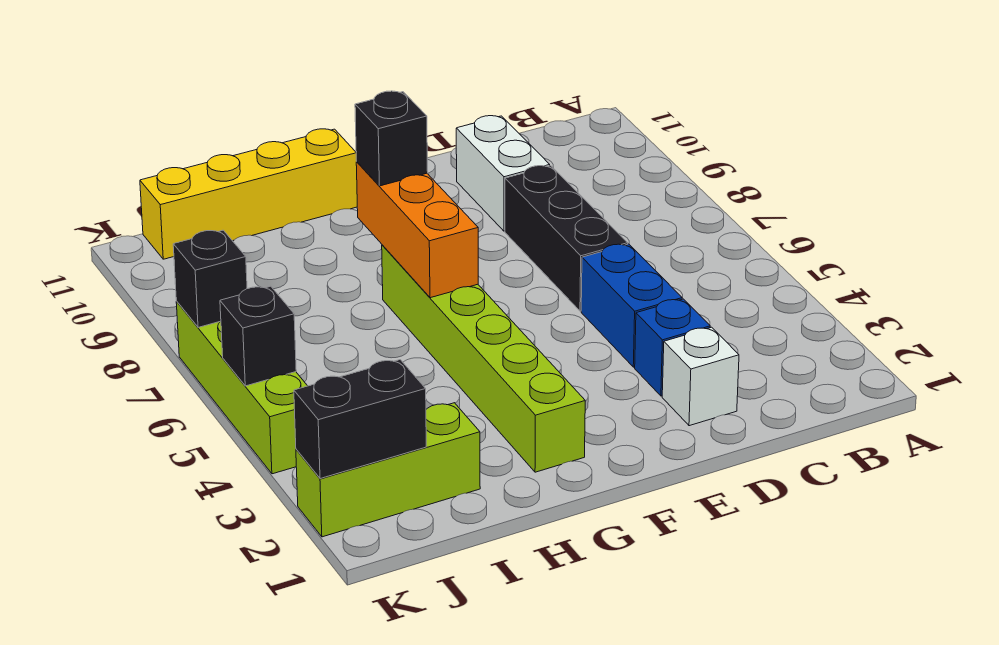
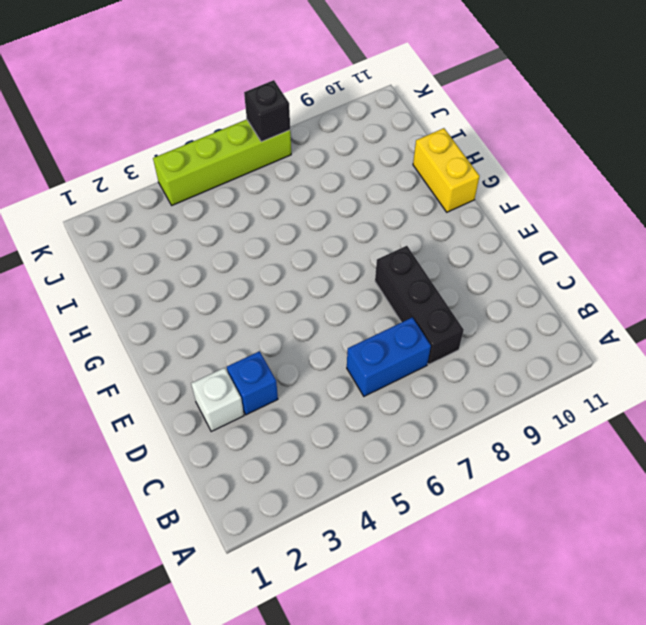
blue 1x2 brick [347,317,431,396] -> blue 1x2 brick moved to [581,244,682,367]
black 1x3 brick [375,246,464,364] -> black 1x3 brick turned to [505,166,628,311]
yellow 1x2 brick [413,128,480,212] -> yellow 1x4 brick [140,129,357,259]
none -> white 1x2 brick [456,116,550,231]
none -> lime 1x6 brick [382,245,585,472]
none -> lime 1x3 brick [296,403,480,537]

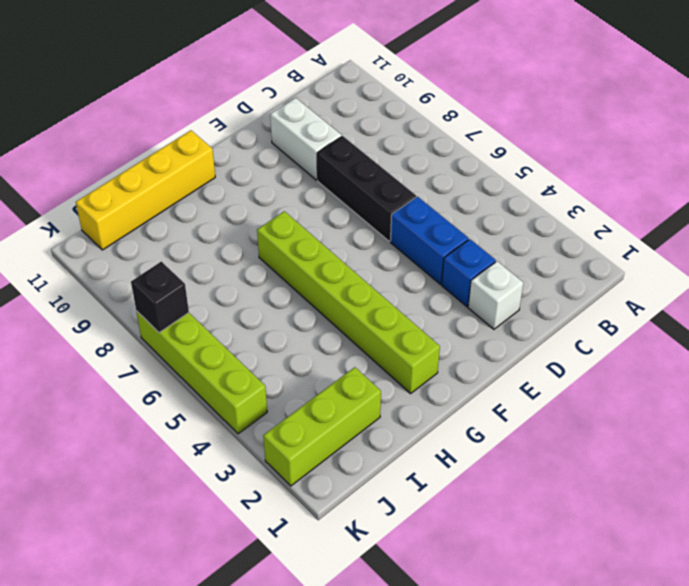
none -> orange 1x3 brick [356,162,478,298]
none -> black 1x2 brick [294,360,426,479]
none -> black 1x1 brick [220,286,296,386]

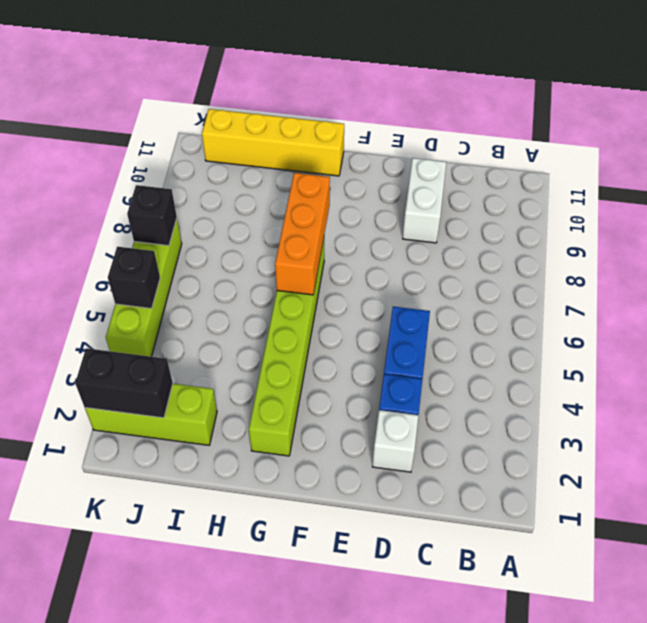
none -> black 1x3 brick [505,166,628,311]
none -> black 1x1 brick [355,91,428,186]

